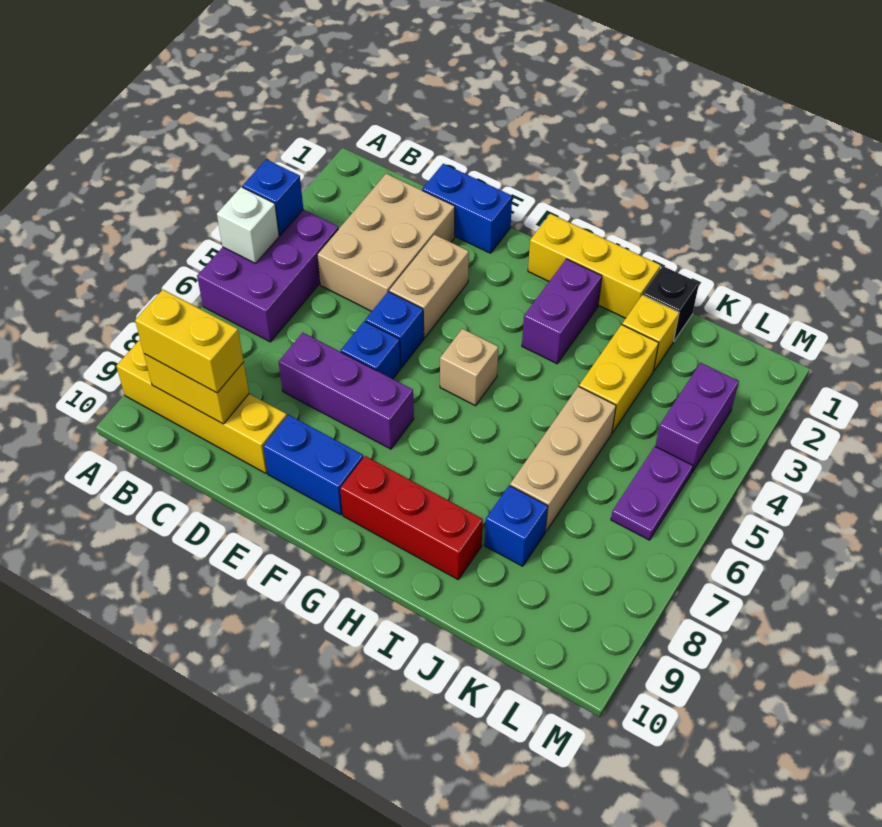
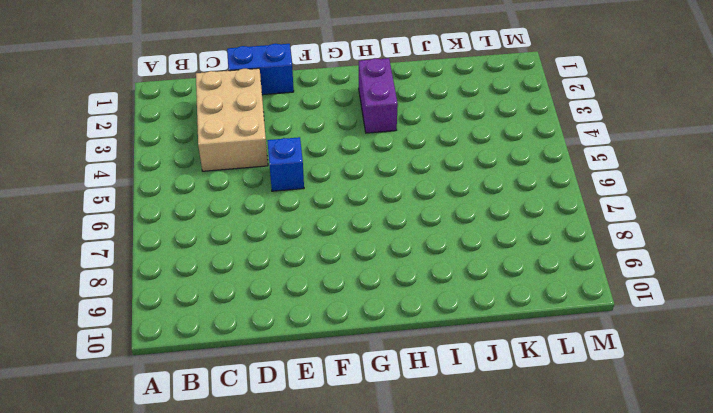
none -> purple 2x3 brick [197,210,338,342]
none -> yellow 1x4 brick [116,340,287,473]
none -> purple 1x3 brick [279,333,414,449]

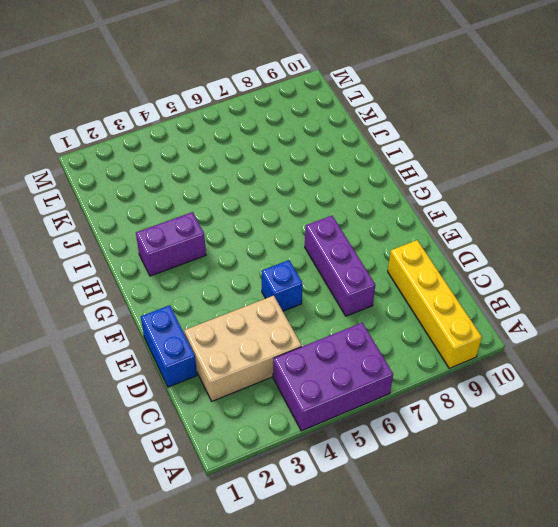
none -> tan 1x2 brick [389,234,469,338]
none -> blue 1x1 brick [341,321,400,379]
none -> blue 1x2 brick [263,415,363,515]

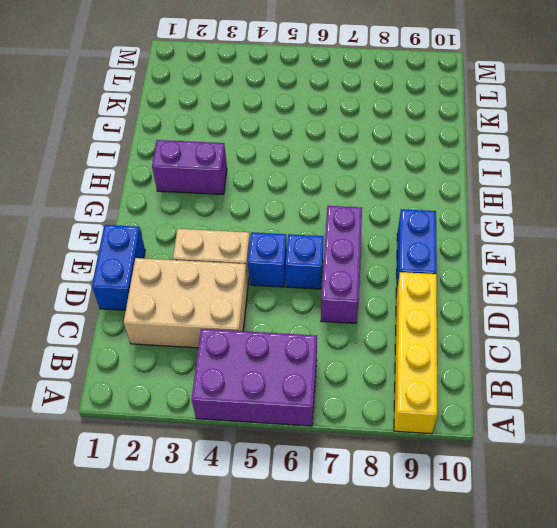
none -> yellow 1x3 brick [528,214,661,318]
none -> tan 1x1 brick [440,329,498,406]
none -> red 1x3 brick [340,456,483,579]

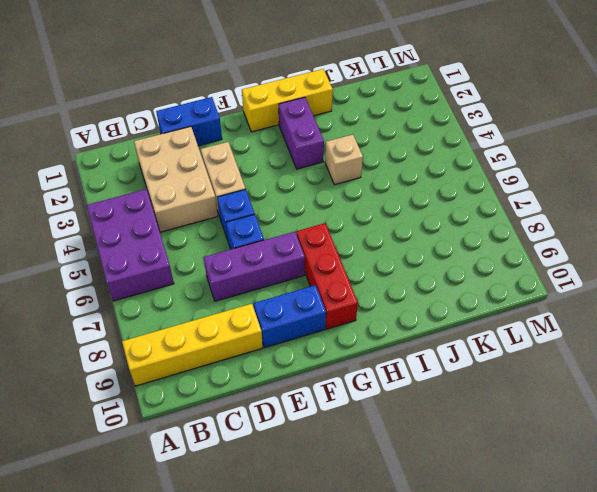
red 1x3 brick [297,223,358,329] -> red 1x3 brick turned to [340,456,483,579]
tan 1x1 brick [325,135,363,185] -> tan 1x1 brick moved to [440,329,498,406]
none -> black 1x1 brick [643,266,699,341]
none -> yellow 1x1 brick [622,295,679,371]
none -> yellow 1x2 brick [579,325,659,433]

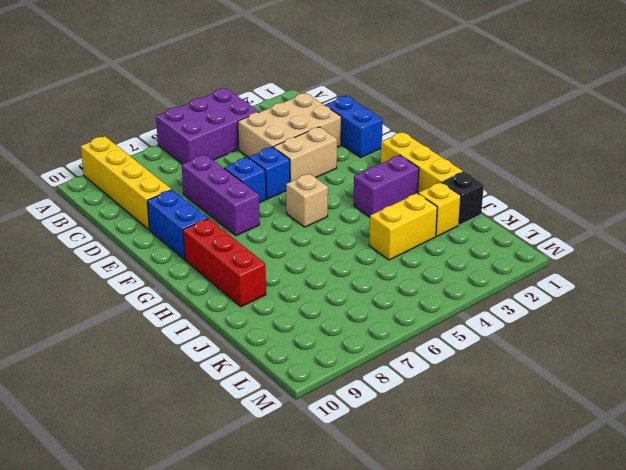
none -> tan 1x3 brick [510,386,616,532]
none -> blue 1x1 brick [485,485,548,566]
none -> purple 1x2 brick [655,363,739,473]

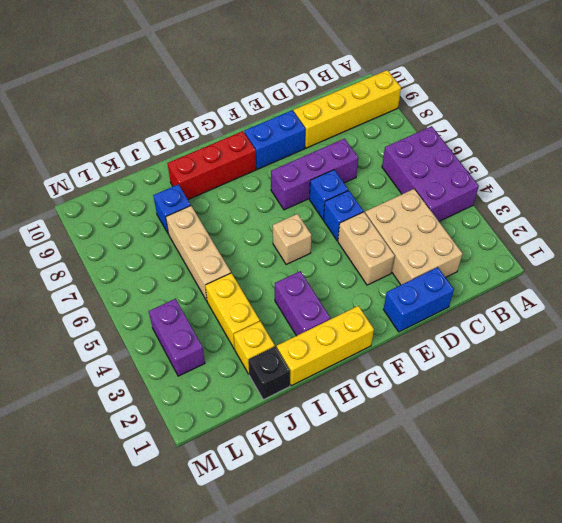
none -> purple 1x2 plate [611,447,693,540]
none -> blue 1x1 brick [243,159,303,235]
none -> white 1x1 brick [217,187,279,263]

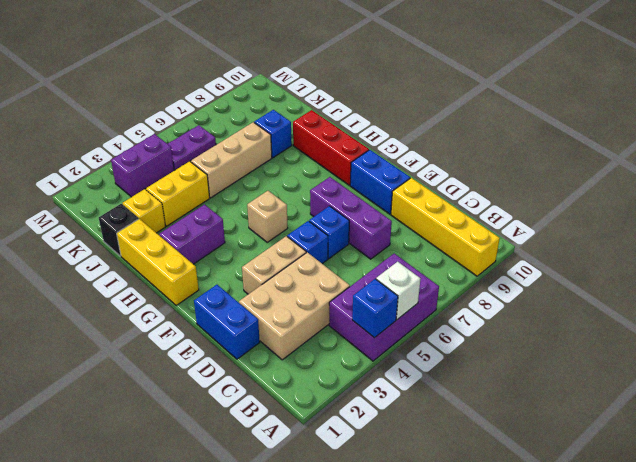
none -> yellow 1x2 brick [144,354,249,424]
none -> yellow 1x2 brick [135,290,244,393]

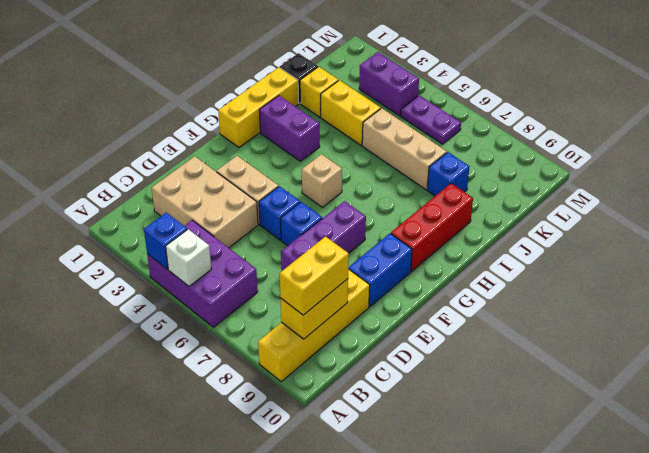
none -> blue 1x2 brick [422,164,512,253]

